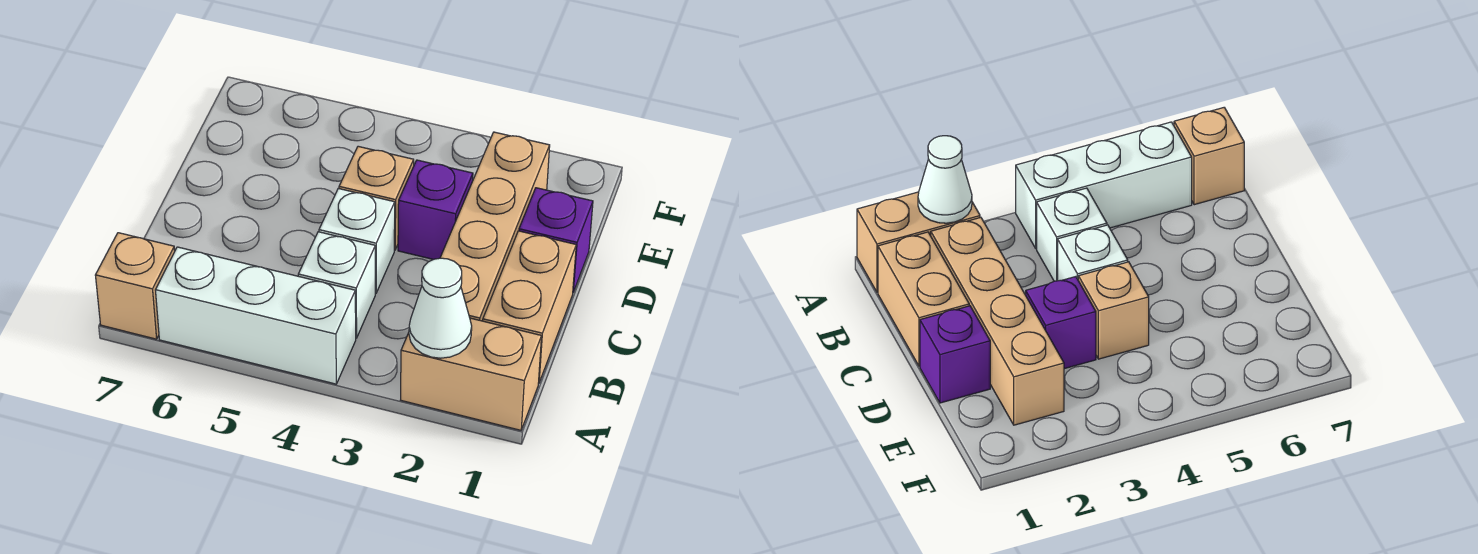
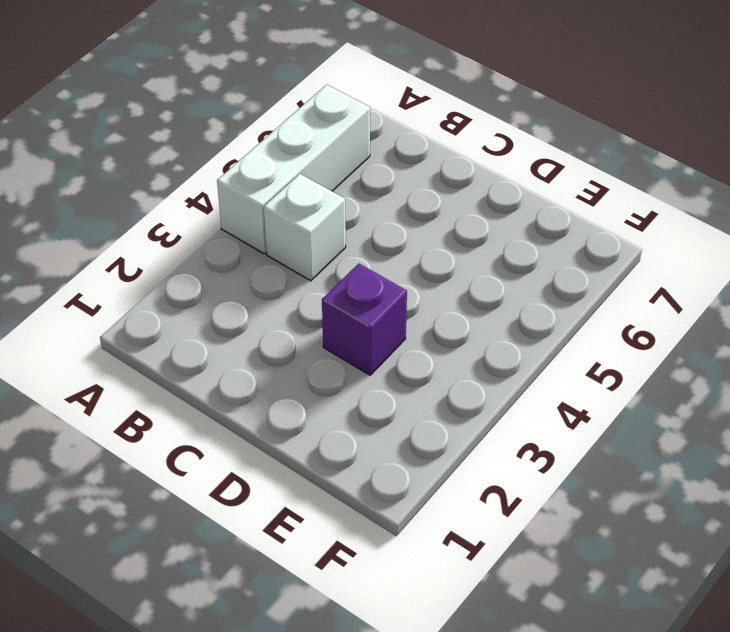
none -> tan 1x2 brick [401,318,542,430]
none -> tan 1x1 brick [95,233,175,339]

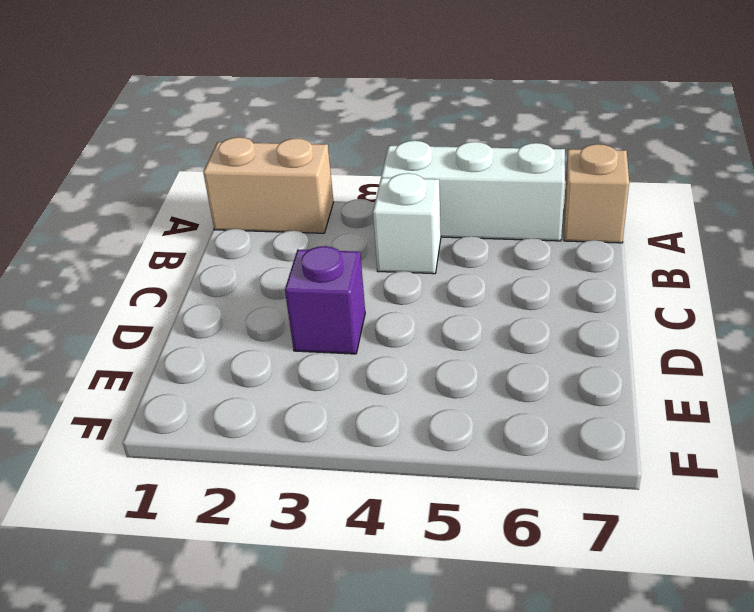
none -> tan 1x2 brick [483,231,576,382]
none -> tan 1x4 brick [440,132,550,321]

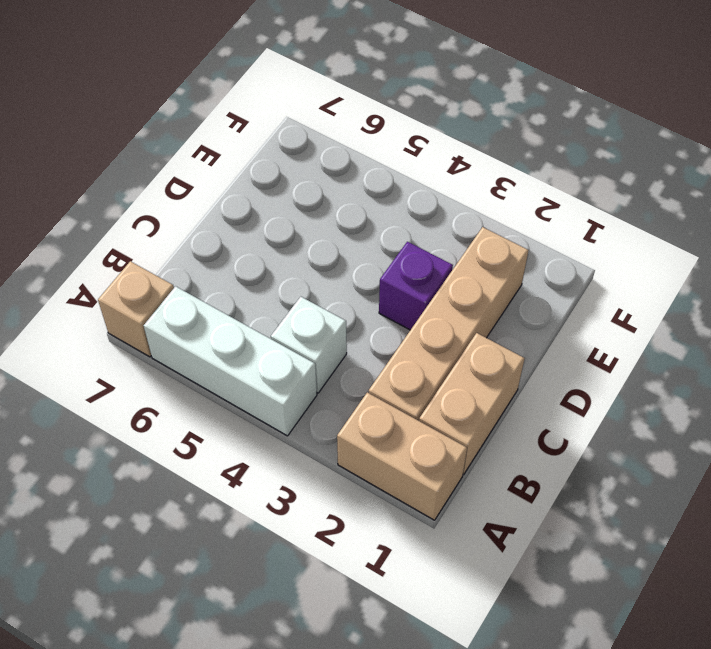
none -> white 1x1 brick [319,188,395,294]
none -> purple 1x1 brick [519,188,593,292]

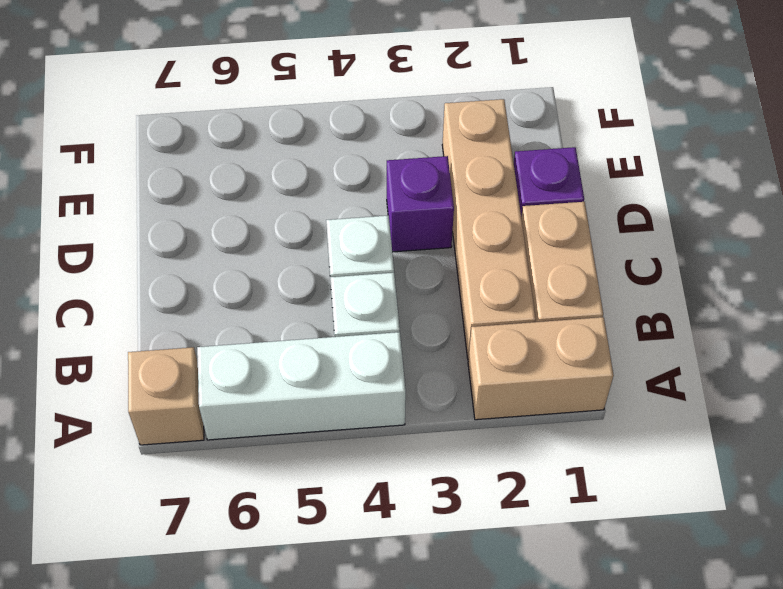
none -> tan 1x1 brick [339,146,414,250]
none -> white 1x1 cone [409,258,472,358]

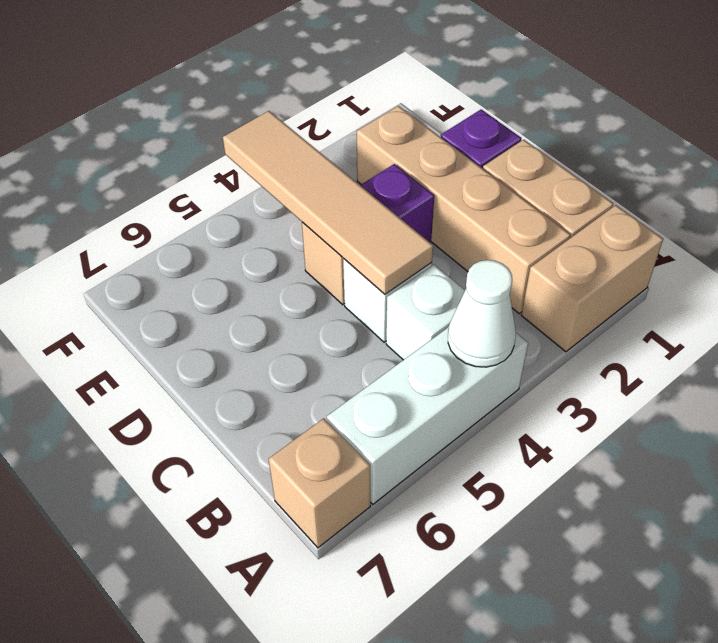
white 1x1 cone [448,260,516,367] -> white 1x1 cone moved to [409,258,472,358]
tan 1x4 tile [223,111,433,294] -> none

